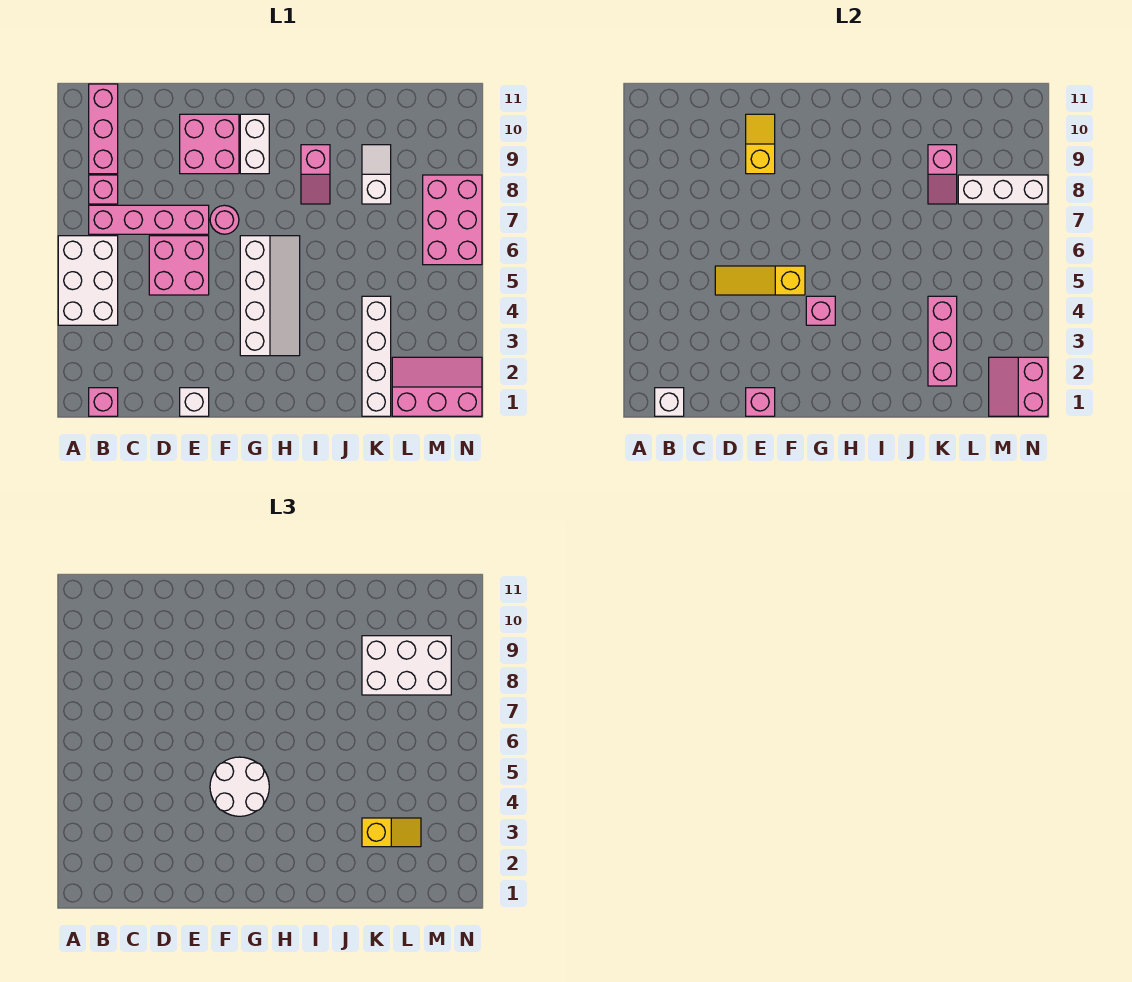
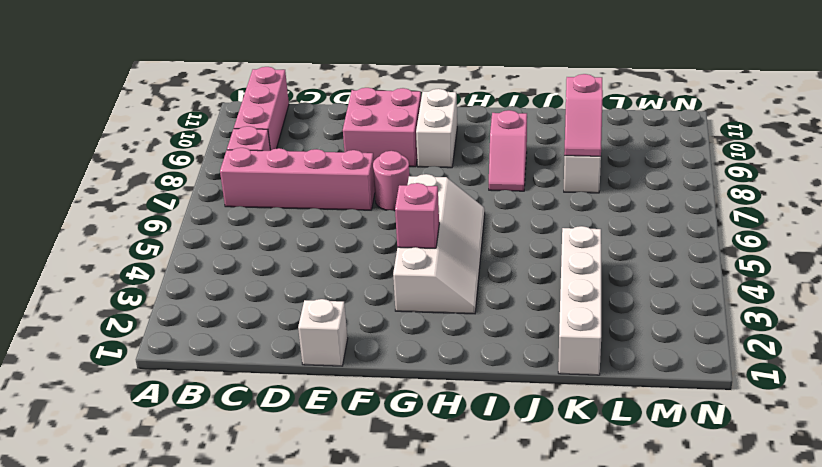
none -> white 2x3 brick [58,236,118,325]
none -> pink 1x1 brick [89,388,118,416]
none -> pink 2x2 brick [149,236,209,295]

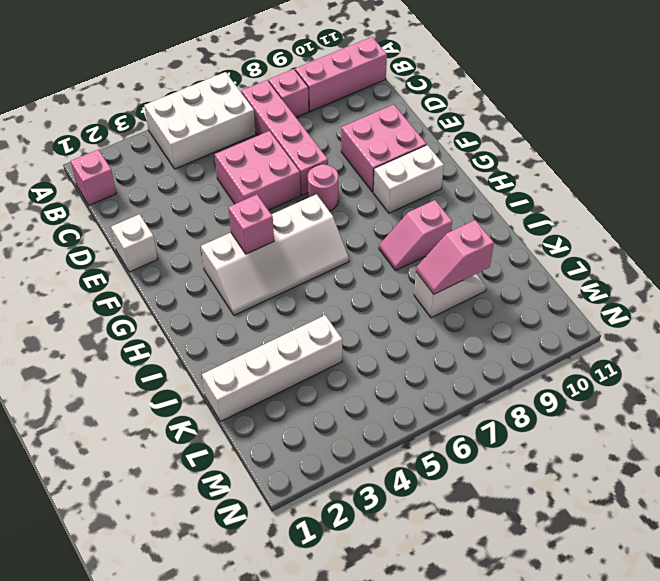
none -> pink 2x3 slope [392,357,482,416]
none -> pink 2x3 brick [423,175,482,265]
none -> white 1x1 brick [655,388,684,416]

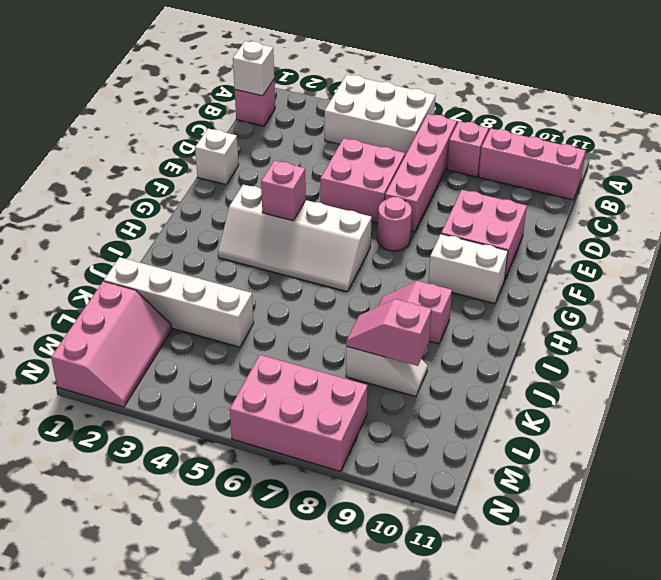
none -> yellow 1x3 slope [715,266,805,295]
none -> pink 1x1 brick [746,388,775,416]
none -> yellow 1x2 slope [746,114,775,174]

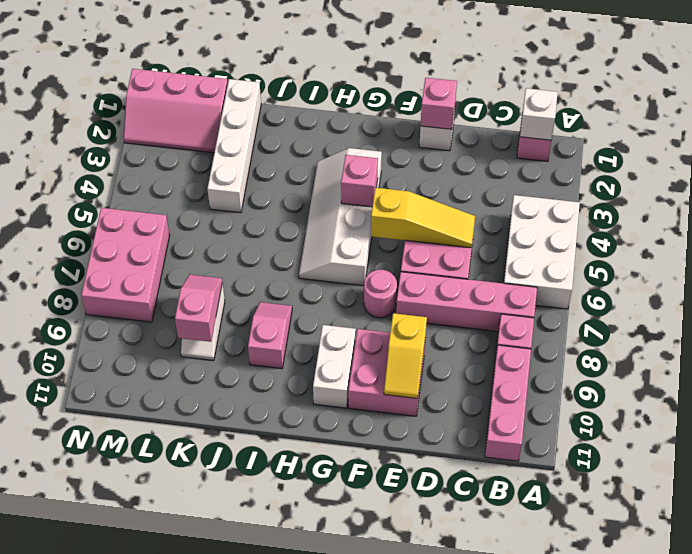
none -> pink 1x3 brick [928,296,957,386]
none -> white 1x3 brick [958,175,1048,204]
none -> pink 2x2 slope [989,357,1048,416]

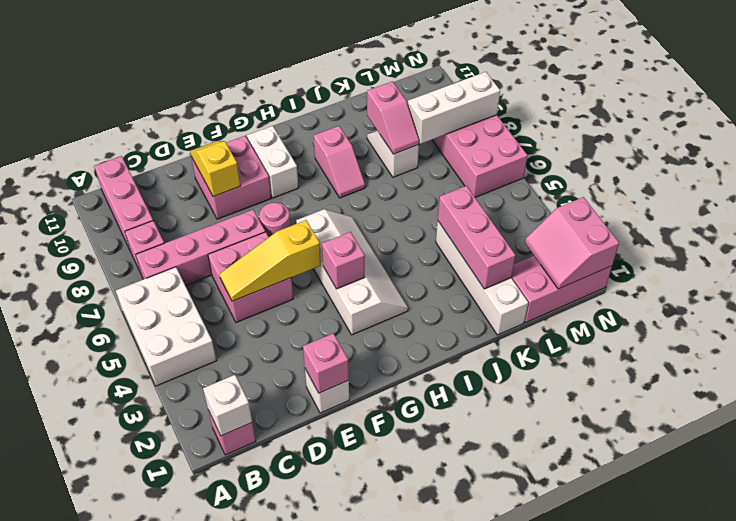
none -> white 2x2 round brick [210,757,269,816]
none -> yellow 1x2 slope [362,818,421,847]
none -> white 2x3 brick [362,636,451,695]

